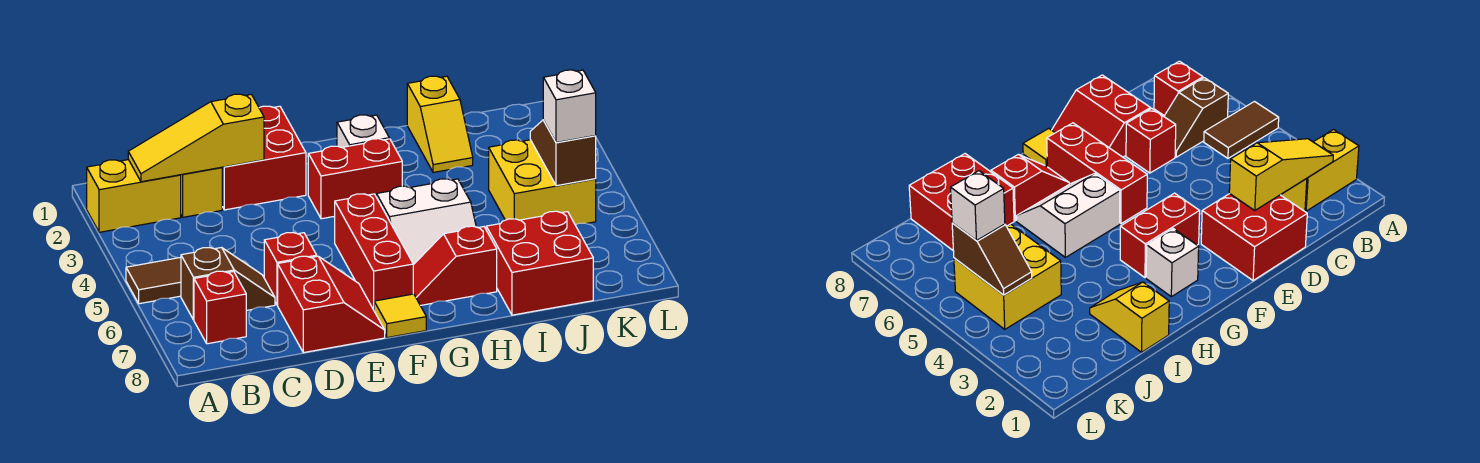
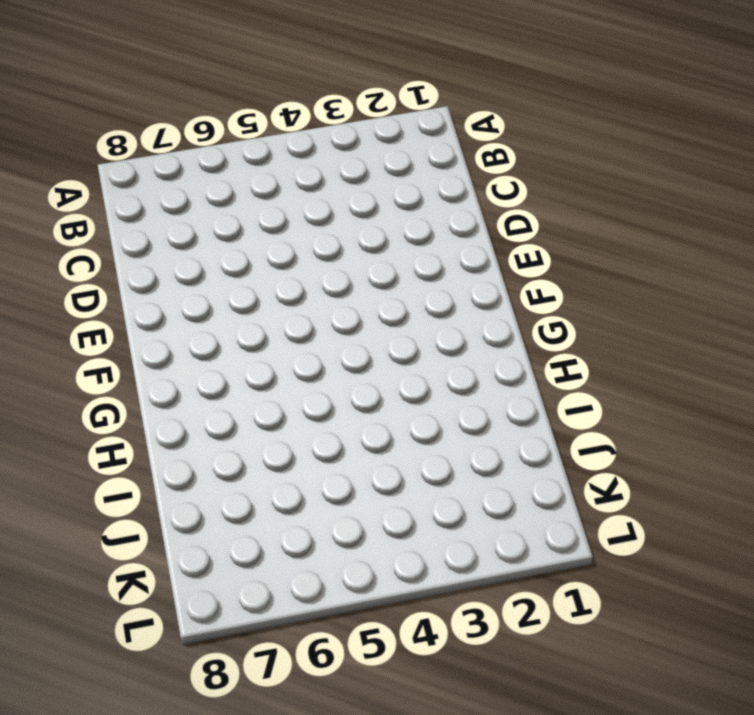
none -> yellow 1x2 brick [87,160,181,232]
none -> brown 1x2 tile [126,257,181,304]
none -> brown 1x2 slope [181,248,275,320]

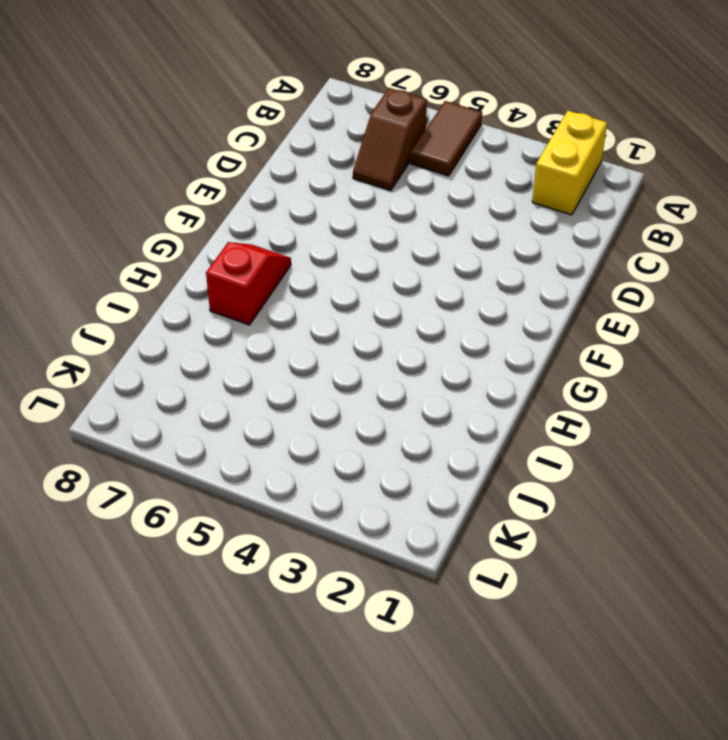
none -> red 1x1 brick [194,271,246,344]
none -> yellow 1x1 brick [181,167,222,217]
none -> red 2x2 brick [222,106,306,210]

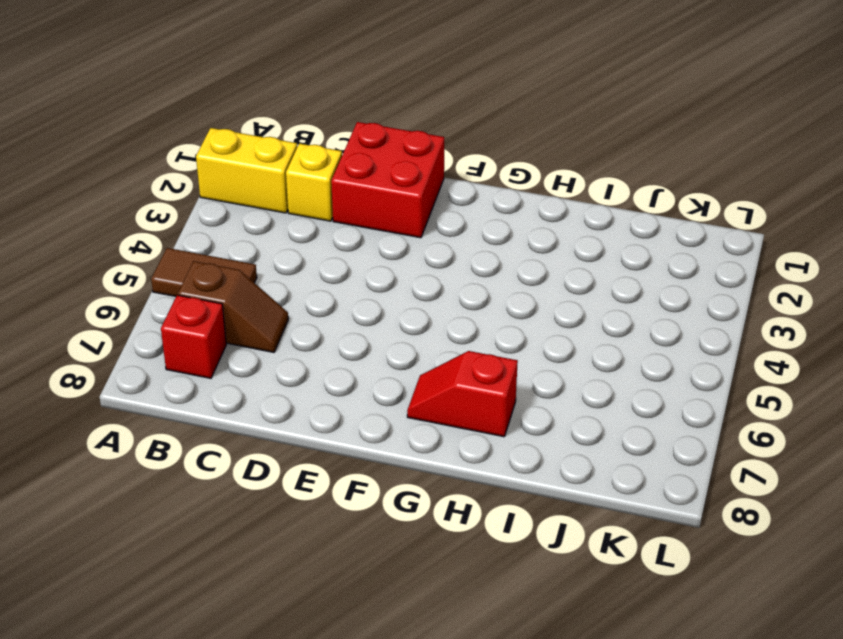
none -> red 1x1 brick [264,233,317,305]
none -> red 2x2 slope [278,256,385,353]
none -> red 1x2 brick [308,139,402,219]

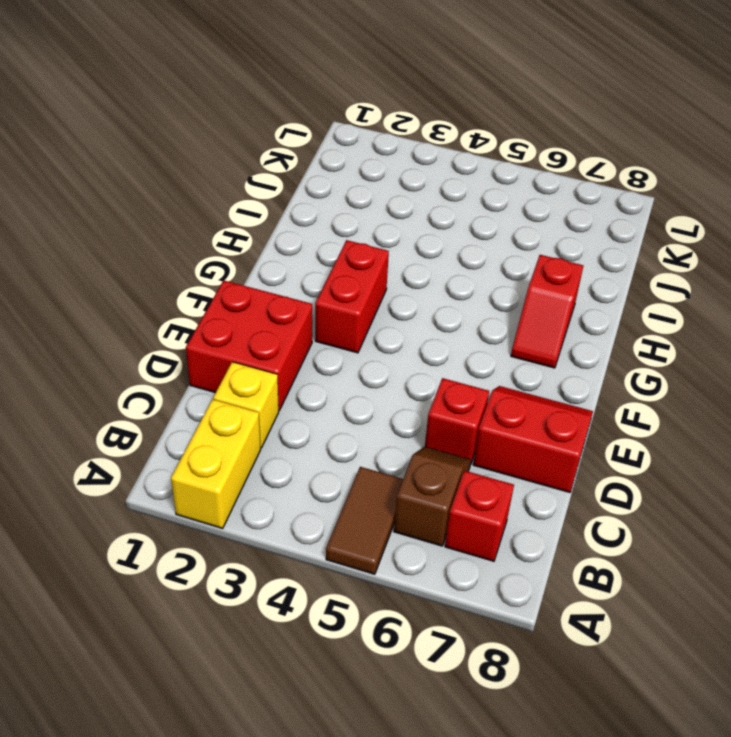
none -> red 1x3 brick [335,194,413,310]
none -> yellow 1x1 tile [374,294,426,338]
none -> white 1x1 brick [337,115,389,147]

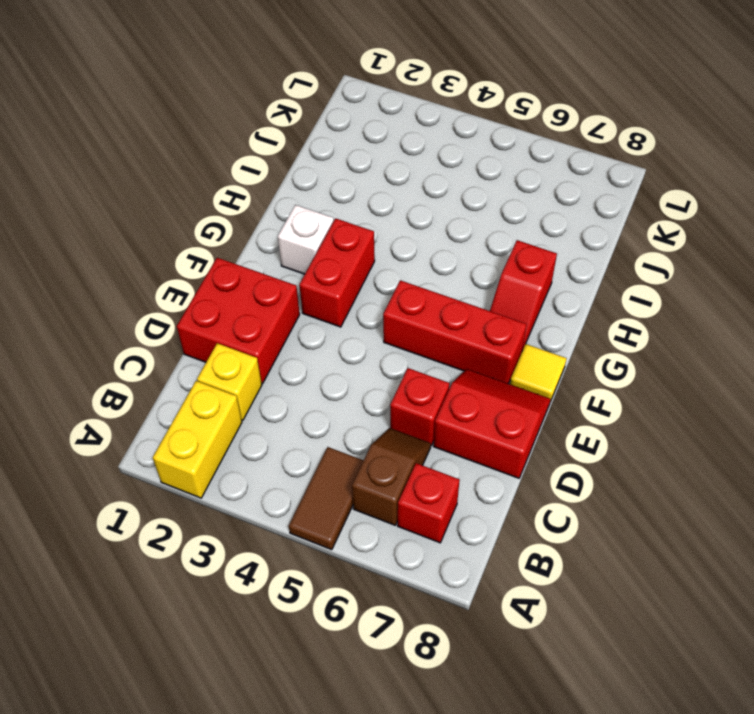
none -> white 2x2 slope [377,179,476,265]
none -> yellow 1x2 slope [407,76,473,172]
none -> red 2x2 brick [486,211,593,315]

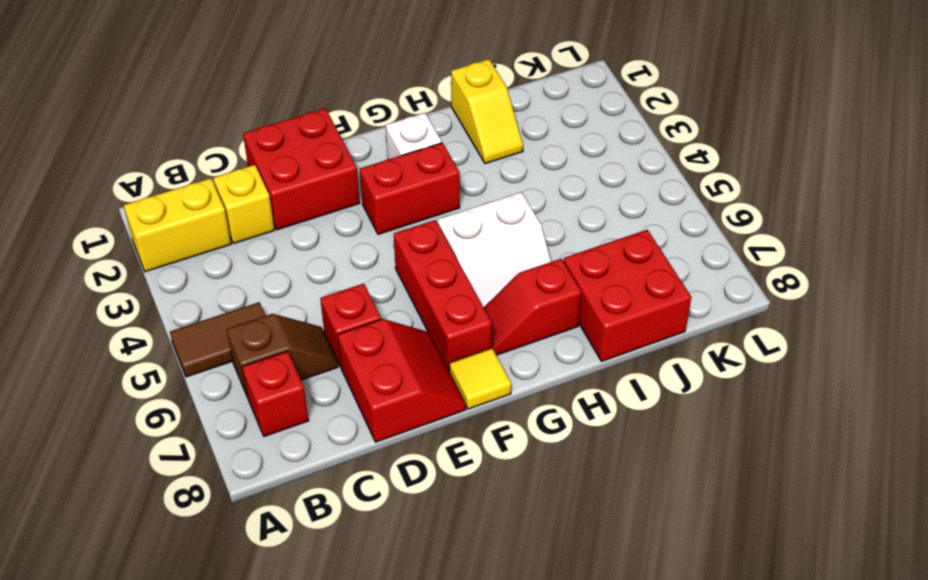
none -> yellow 2x2 brick [489,140,596,225]
none -> yellow 1x3 slope [128,94,264,182]
none -> brown 1x2 slope [530,120,596,186]

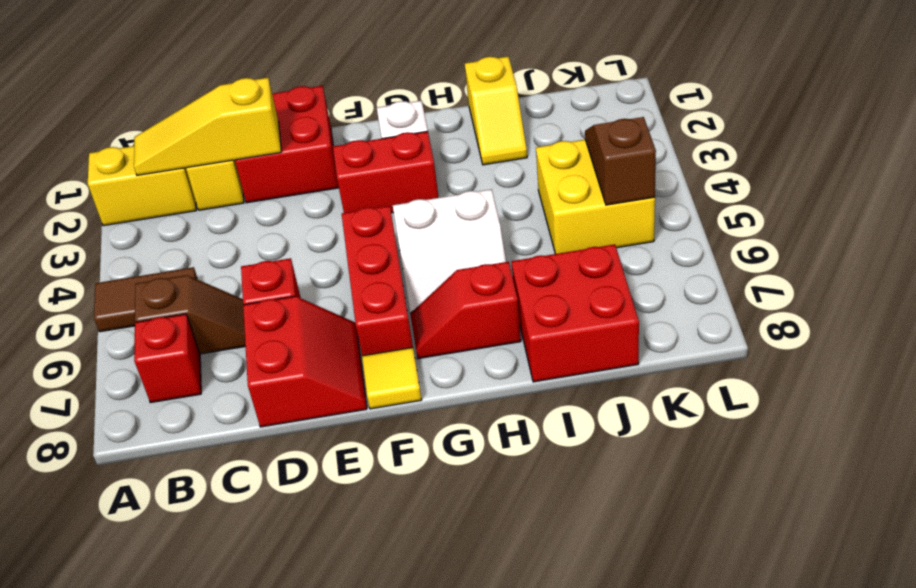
none -> white 1x1 brick [543,70,596,143]

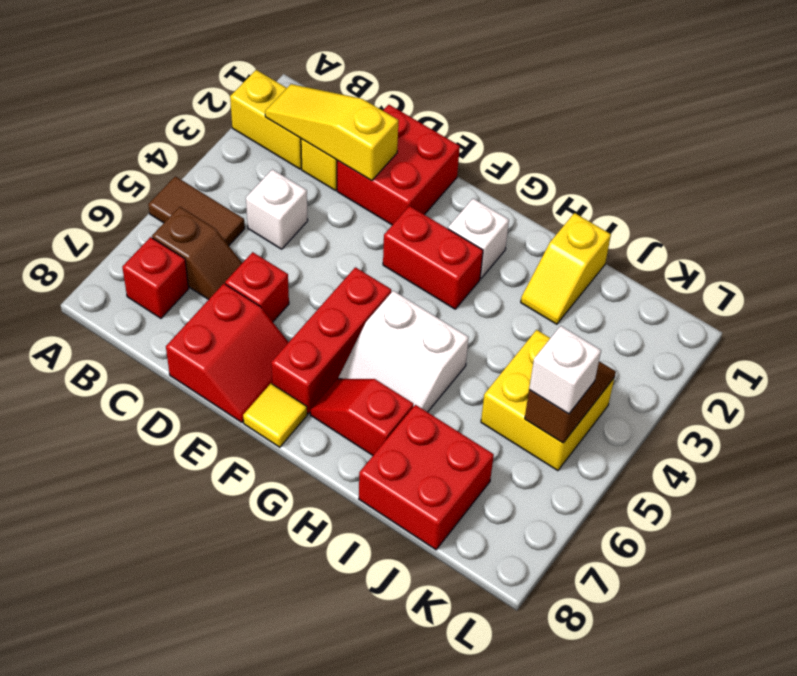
white 1x1 brick [246,169,308,249] -> none

